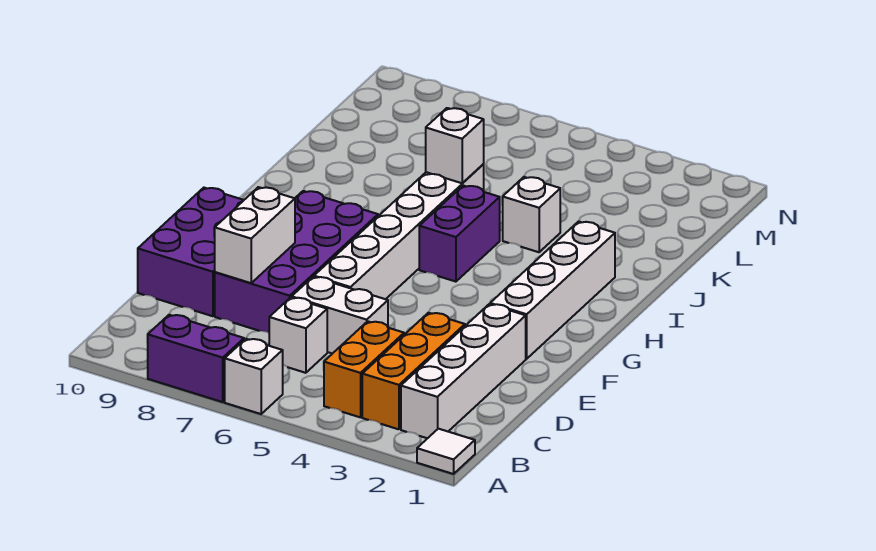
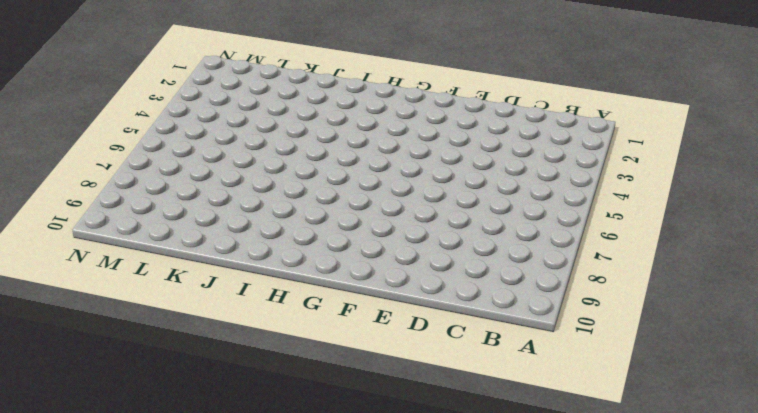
none -> white 1x1 tile [417,429,475,474]
none -> white 1x1 brick [225,339,283,414]
none -> purple 1x2 brick [147,315,244,402]

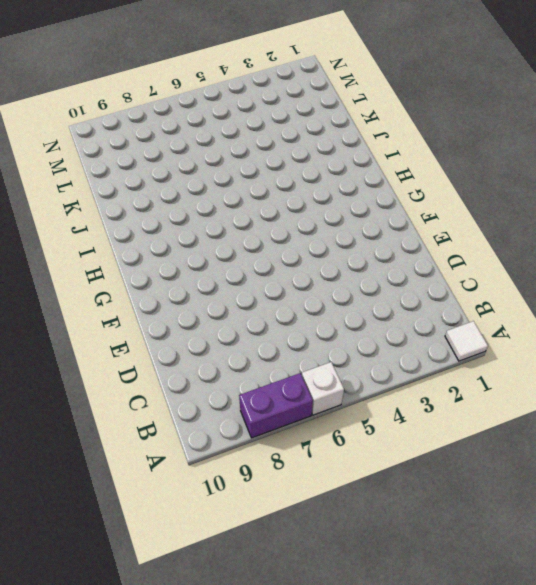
none -> white 1x4 brick [401,304,526,438]
none -> orange 1x3 brick [362,313,465,429]
none -> orange 1x2 brick [324,321,404,417]

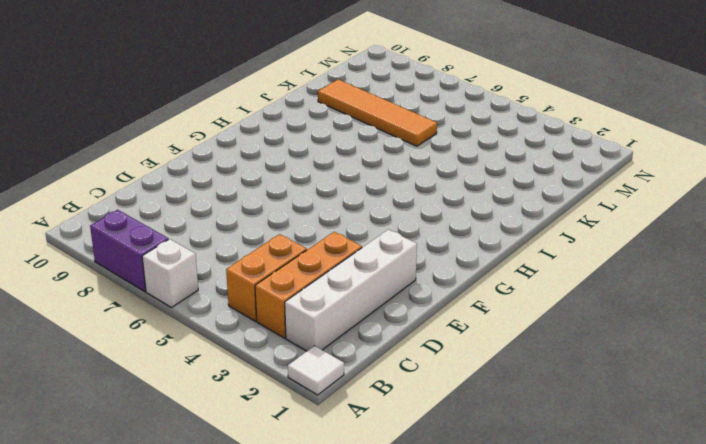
orange 1x4 tile [318,79,437,146] -> none
none -> white 1x1 brick [269,297,327,373]
none -> white 1x2 brick [292,277,388,354]
none -> purple 2x4 brick [215,191,378,333]

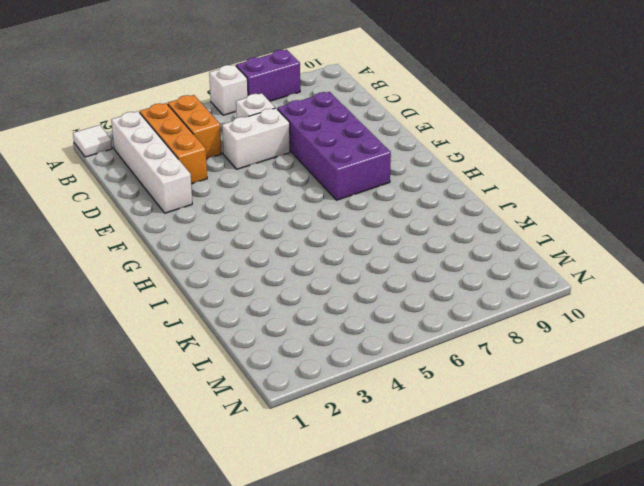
none -> purple 2x3 brick [138,188,244,316]
none -> white 1x6 brick [314,165,484,299]
none -> white 1x4 brick [490,222,615,359]

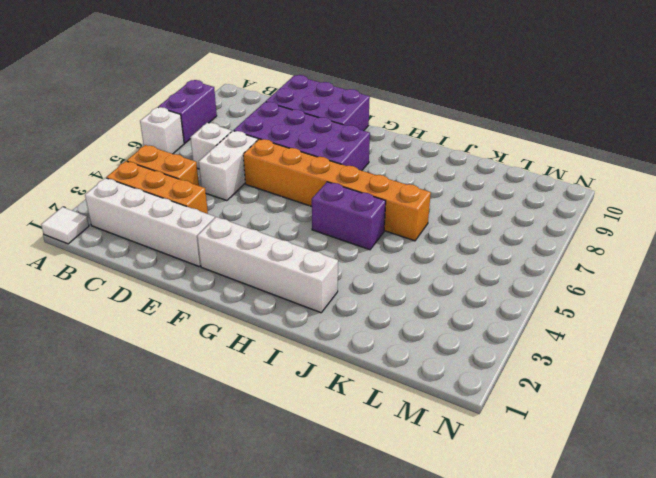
orange 1x6 brick [243,139,431,241] -> white 1x6 brick [314,165,484,299]
none -> white 1x1 brick [503,177,560,252]
none -> white 1x2 brick [214,187,295,283]
none -> white 1x1 brick [426,108,484,183]

